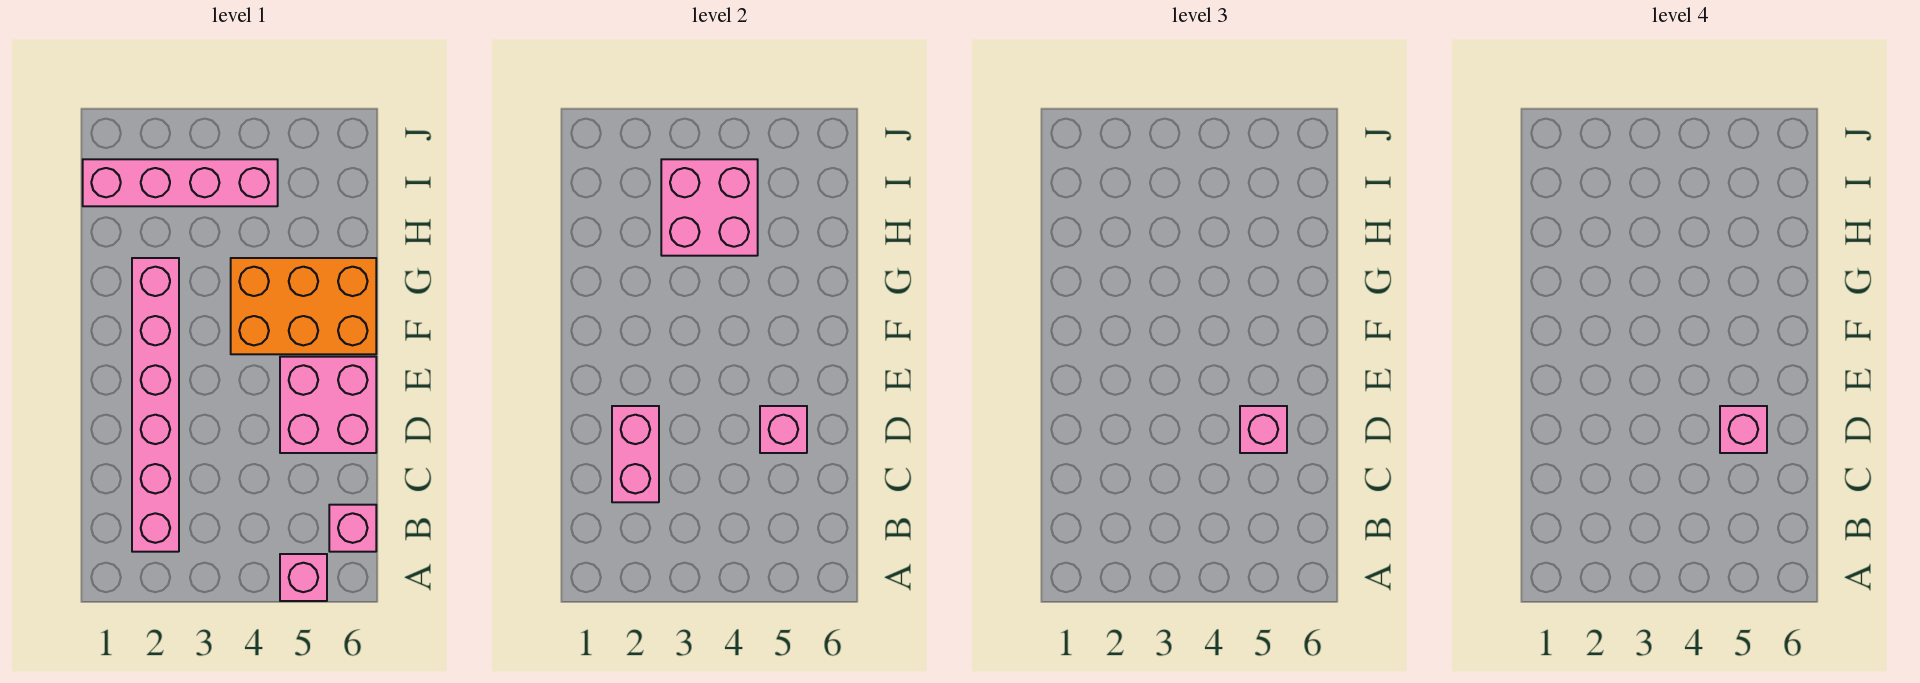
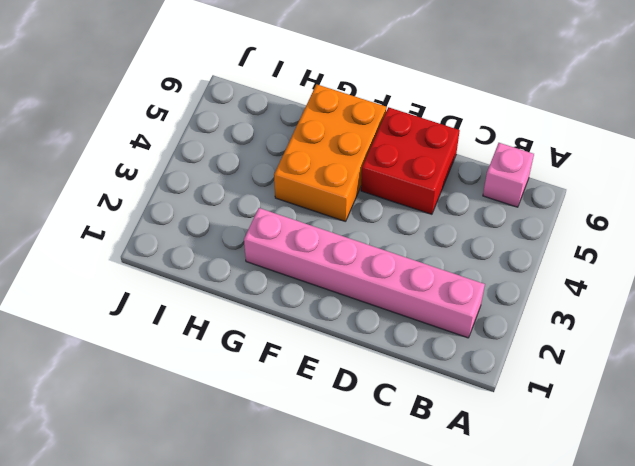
red 2x2 brick [361,107,460,214] -> pink 2x2 brick [280,357,376,453]
none -> pink 1x1 brick [280,554,327,601]
none -> pink 1x4 brick [83,159,278,206]

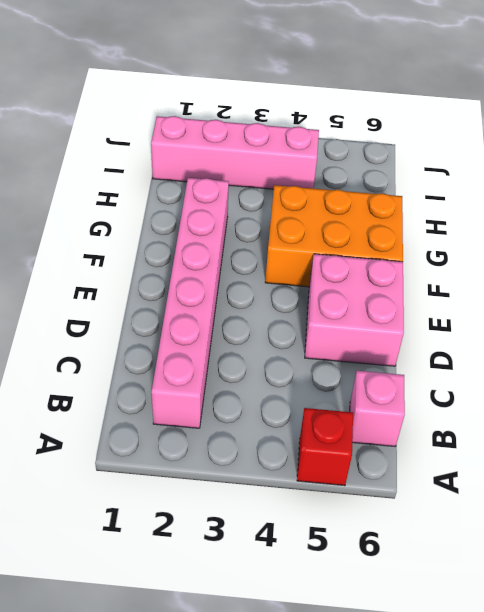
red 1x1 brick [297,408,353,486] -> pink 1x1 brick [280,554,327,601]
none -> pink 1x2 brick [612,406,659,502]
none -> pink 1x1 brick [760,406,807,453]

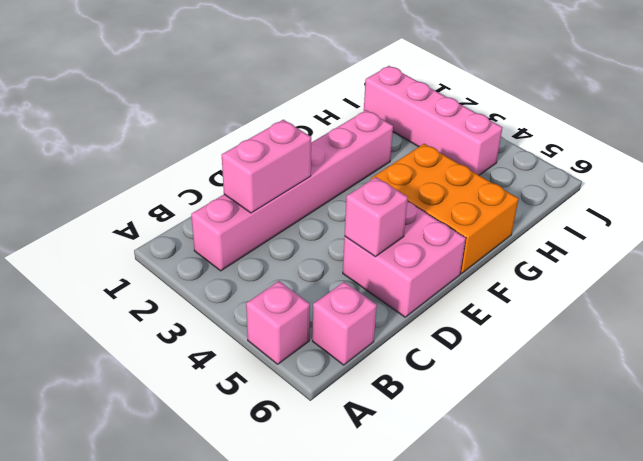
none -> pink 2x2 brick [661,159,758,256]
none -> pink 1x1 brick [1240,406,1287,453]

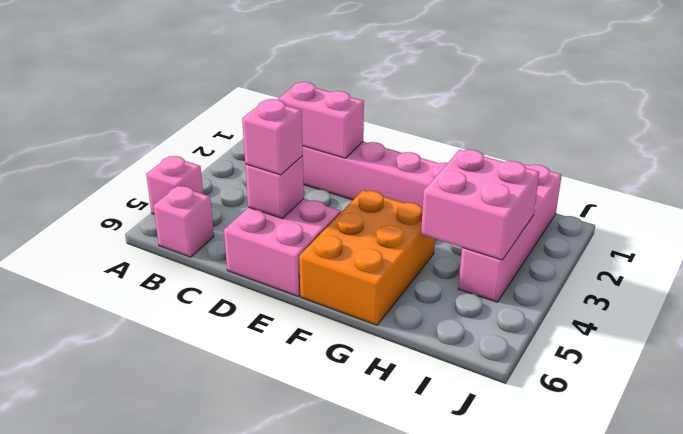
none -> pink 1x1 brick [1720,406,1767,453]

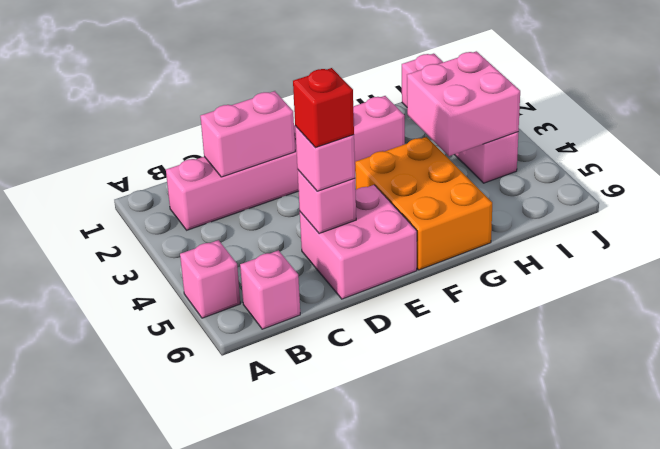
red 1x1 brick [293,68,354,148] -> pink 1x1 brick [1720,406,1767,453]

